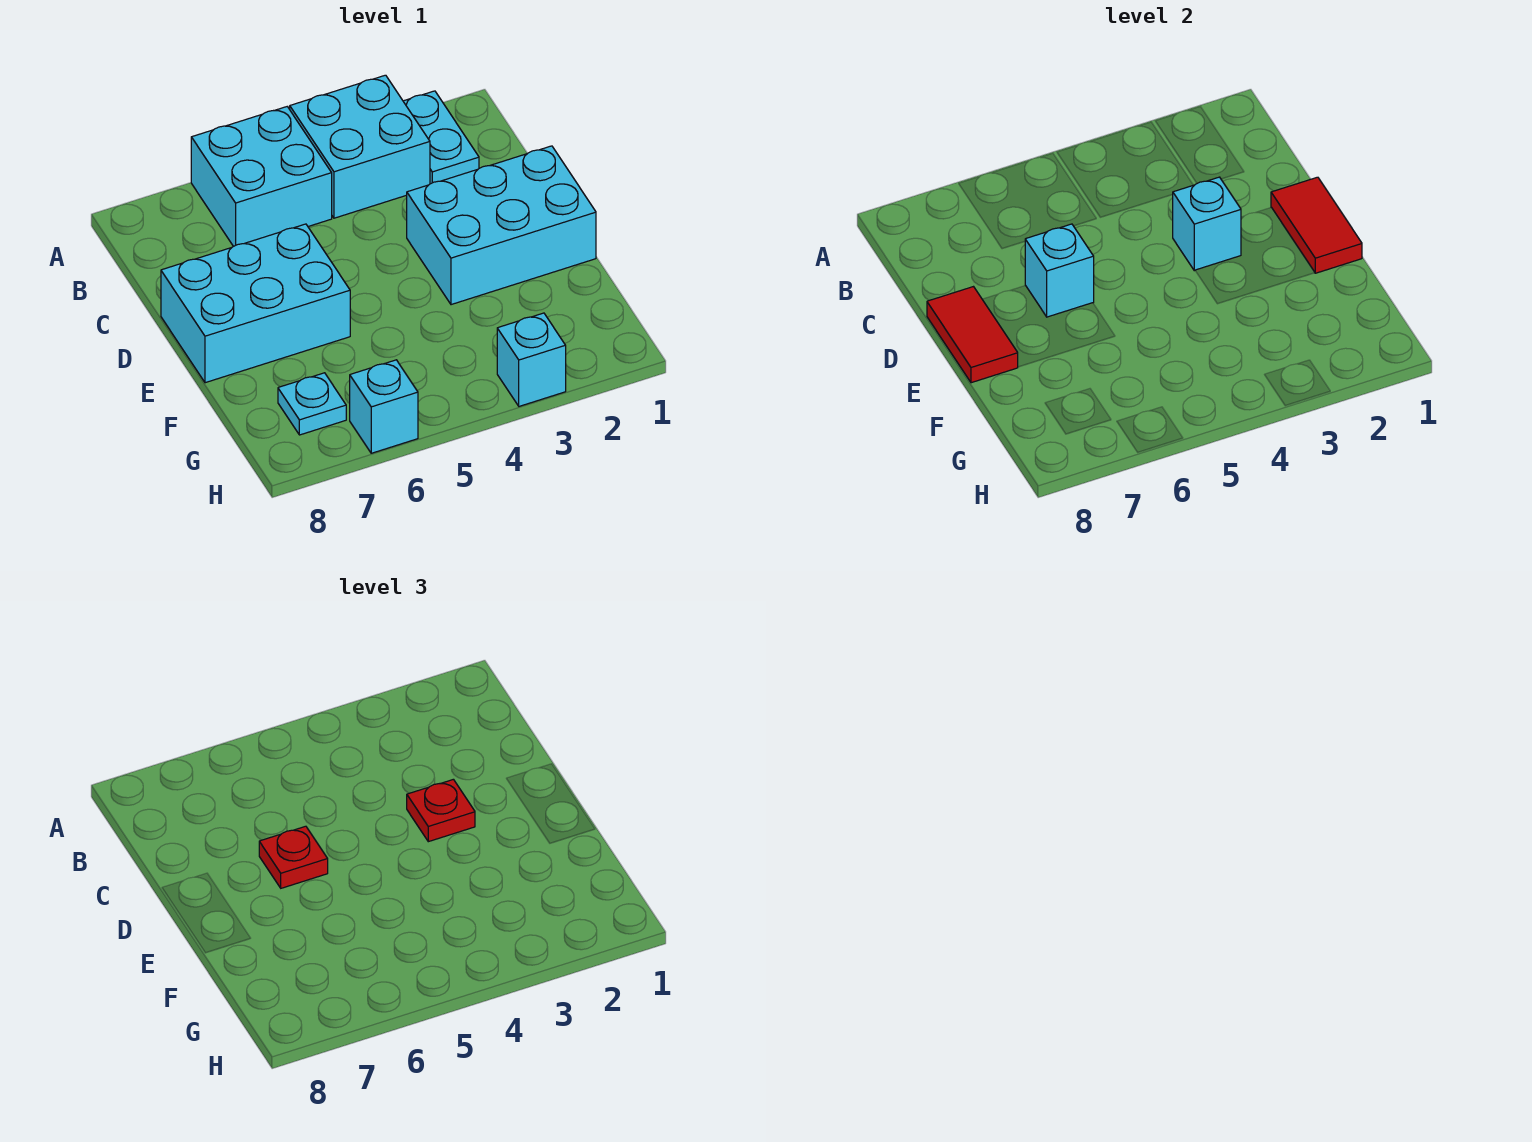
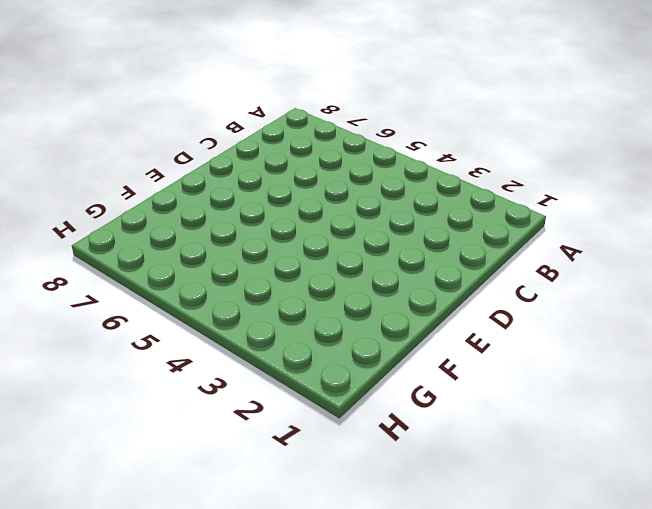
none -> cyan 1x2 plate [403,91,479,184]
none -> cyan 2x2 brick [290,75,430,218]
none -> cyan 2x2 brick [191,107,332,246]

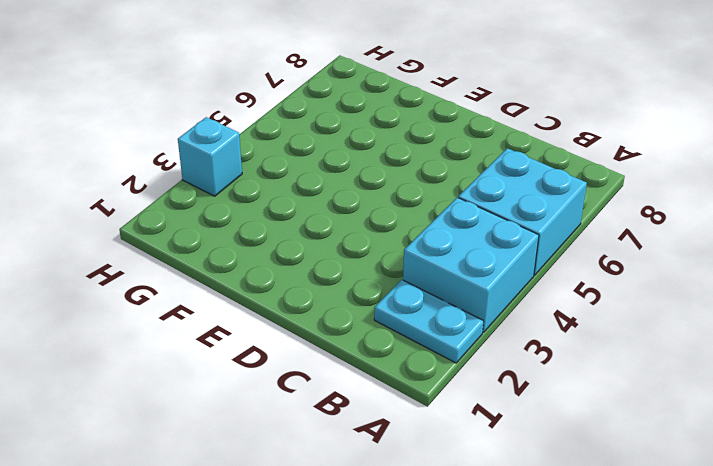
none -> cyan 2x3 brick [407,146,596,305]
none -> cyan 2x3 brick [161,224,350,383]
none -> cyan 1x1 plate [278,373,346,435]

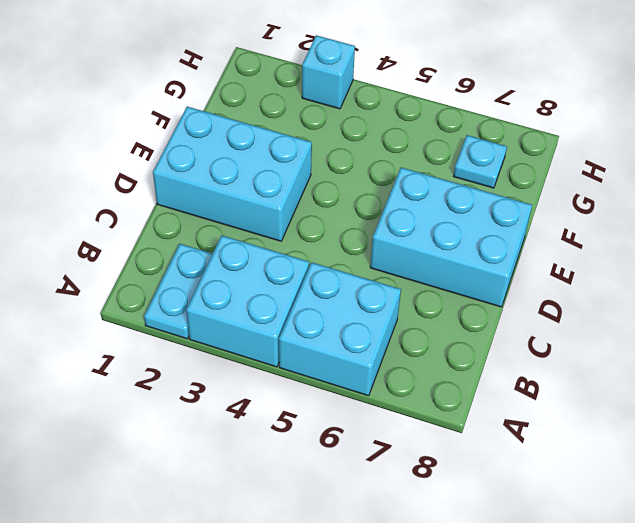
none -> cyan 1x1 brick [350,360,418,453]
none -> red 1x2 tile [1271,177,1362,273]
none -> cyan 1x1 brick [1172,177,1241,271]

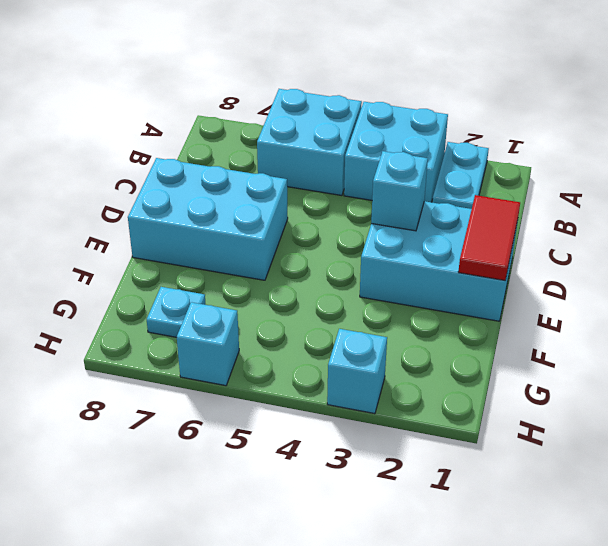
none -> cyan 1x1 brick [1025,224,1094,317]
none -> red 1x2 tile [927,287,1018,383]
none -> red 1x1 plate [407,779,475,842]

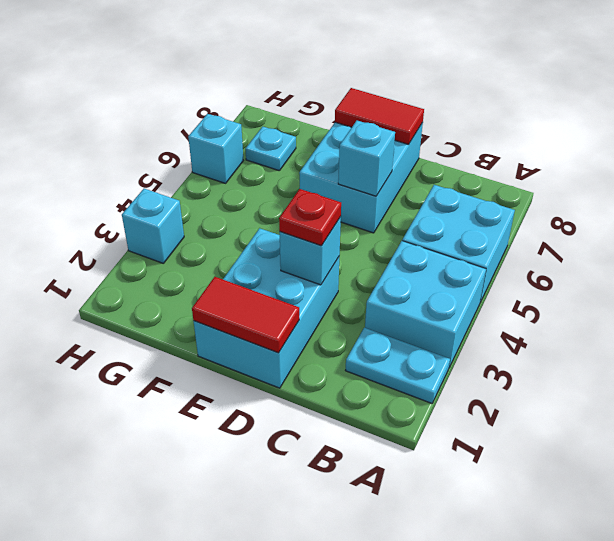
none -> red 1x1 plate [259,826,328,888]

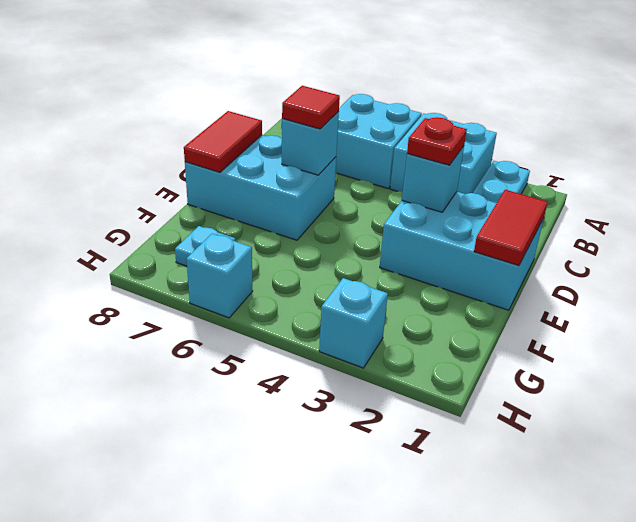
red 1x1 tile [282,86,340,129] -> red 1x1 plate [259,826,328,888]

